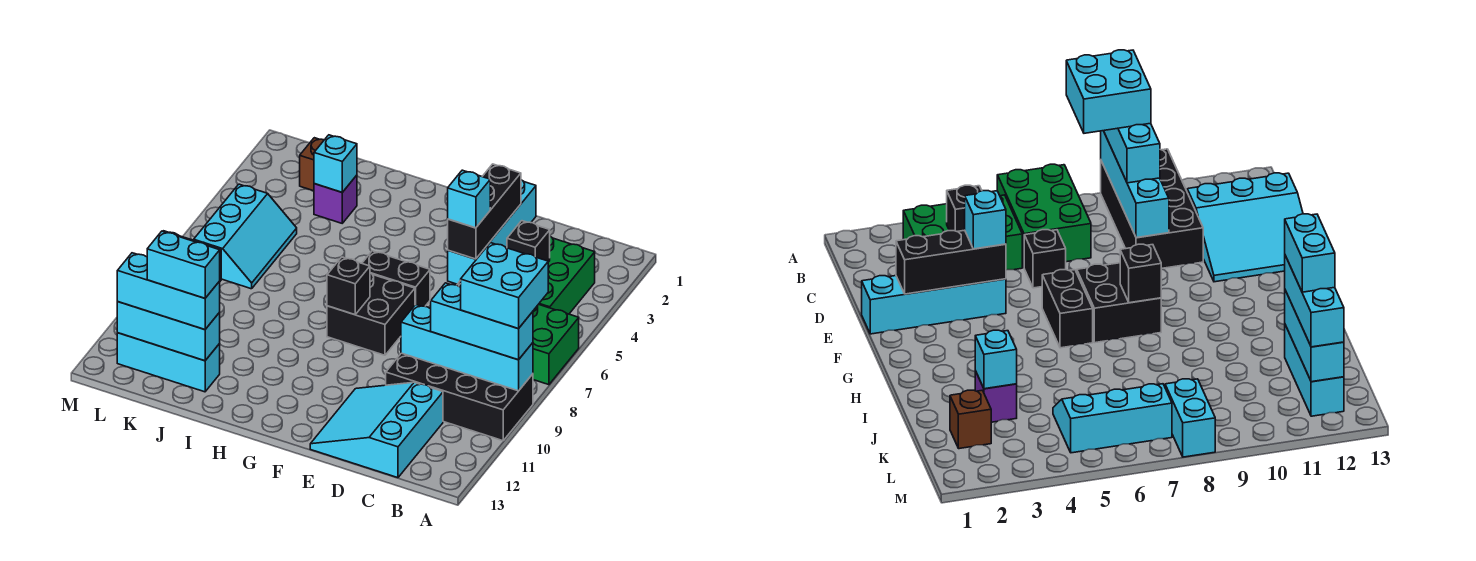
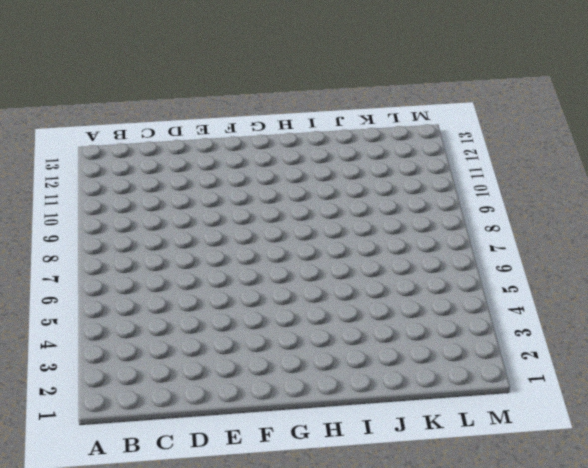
none -> green 2x3 brick [533,304,579,385]
none -> black 2x4 brick [386,353,533,441]
none -> green 2x3 brick [539,237,595,314]

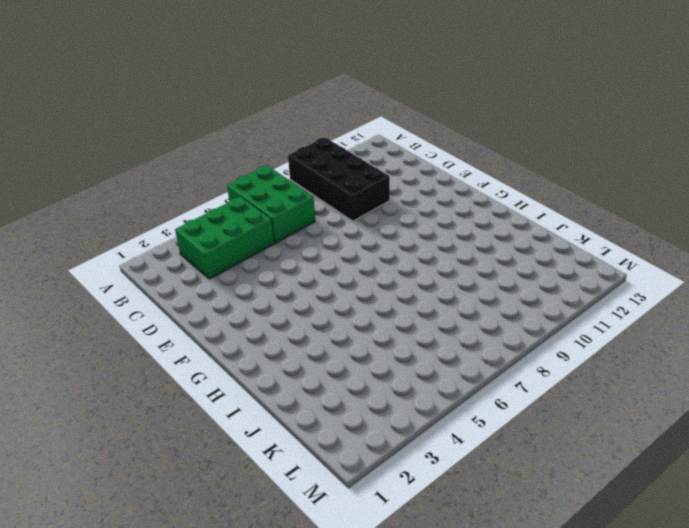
none -> cyan 3x3 slope [310,382,443,478]
none -> black 1x1 brick [1024,230,1066,288]
none -> cyan 1x4 brick [448,180,536,284]

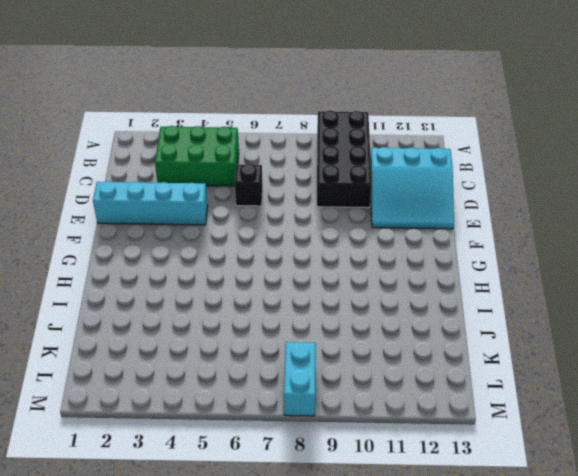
none -> green 2x3 brick [533,304,579,385]
none -> black 1x2 brick [362,251,430,306]
none -> black 2x2 brick [327,273,415,355]

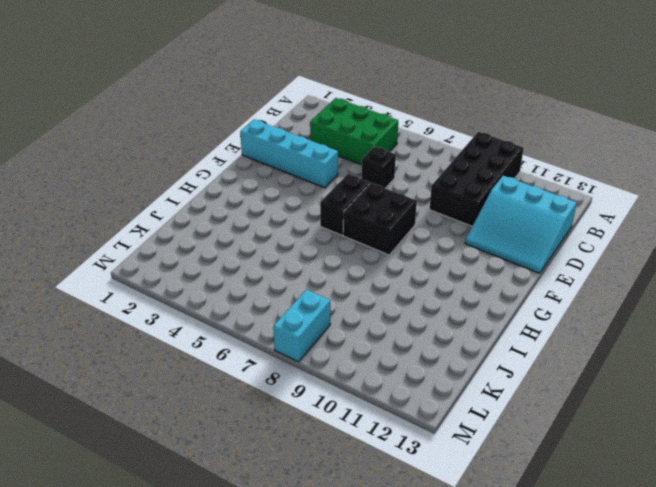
none -> green 2x3 brick [533,304,579,385]
none -> purple 1x1 brick [314,175,357,223]
none -> cyan 1x3 brick [117,333,220,392]

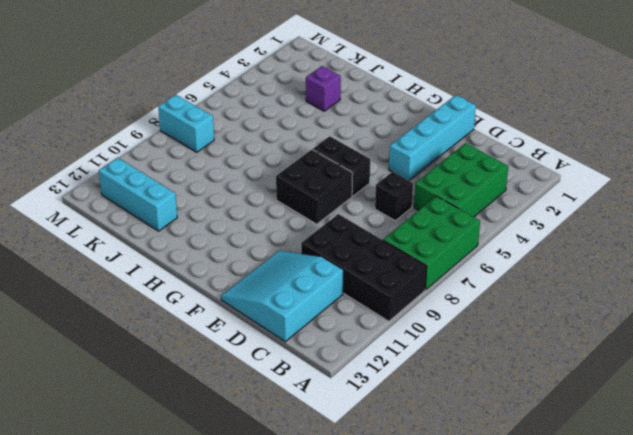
green 2x3 brick [383,196,480,290] -> green 2x3 brick turned to [533,304,579,385]
none -> brown 1x1 brick [300,138,324,191]
none -> cyan 2x3 slope [194,184,297,289]
none -> cyan 1x4 brick [401,305,533,391]

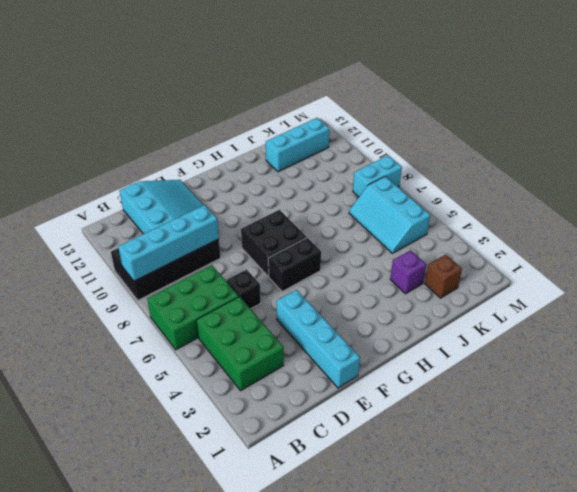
none -> black 1x1 brick [507,221,550,262]
none -> black 1x3 brick [448,164,521,259]
none -> black 1x1 brick [327,257,370,315]

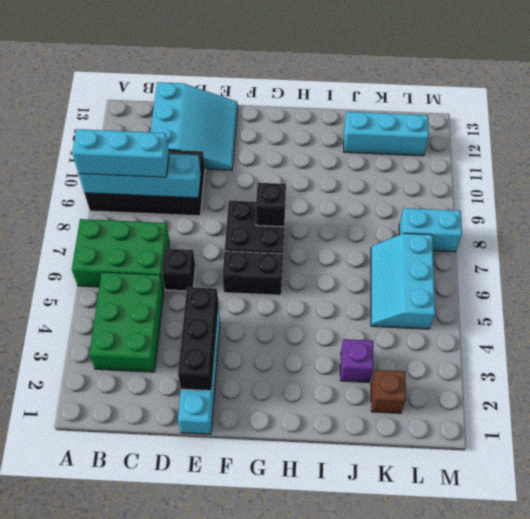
none -> black 1x1 brick [507,221,550,262]
none -> cyan 1x1 brick [314,135,357,192]
none -> cyan 1x3 brick [117,302,220,361]

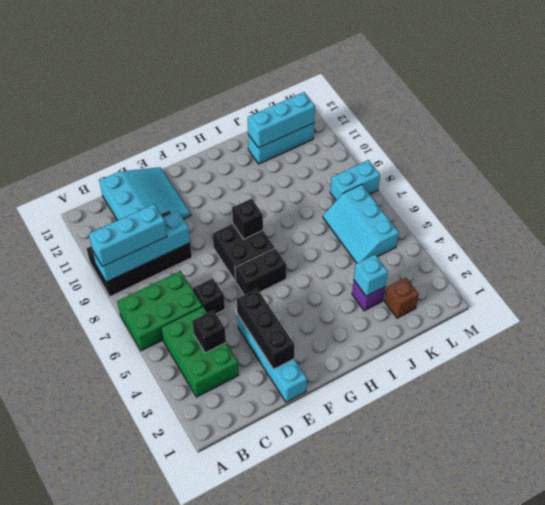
none -> cyan 1x1 brick [448,170,490,228]
none -> cyan 1x3 brick [117,253,220,330]
none -> cyan 2x2 brick [461,243,548,329]

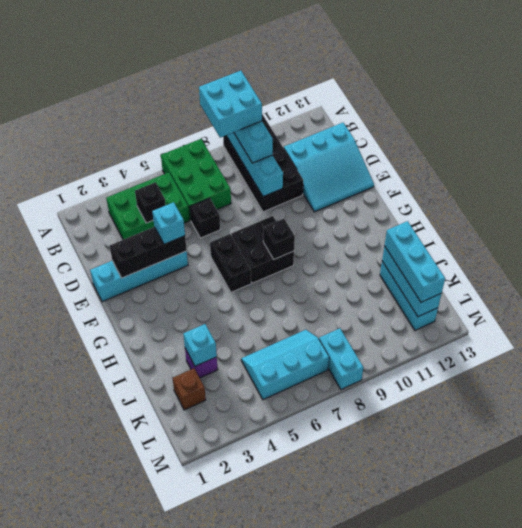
none -> cyan 1x2 brick [147,231,220,298]

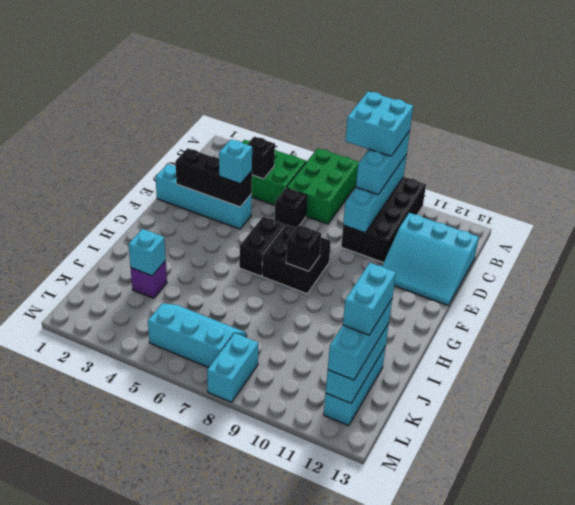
none -> brown 1x1 brick [300,138,324,191]

